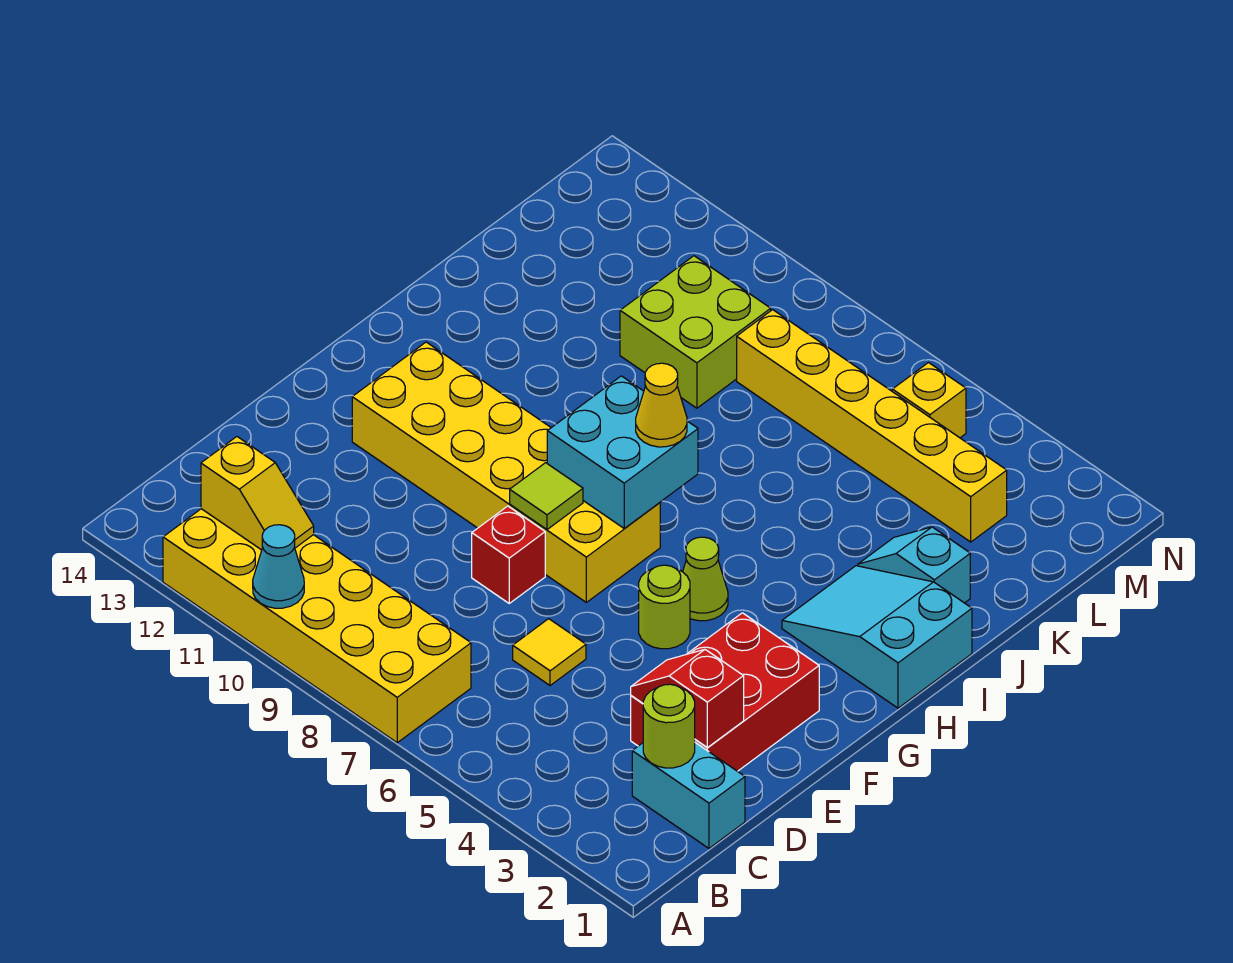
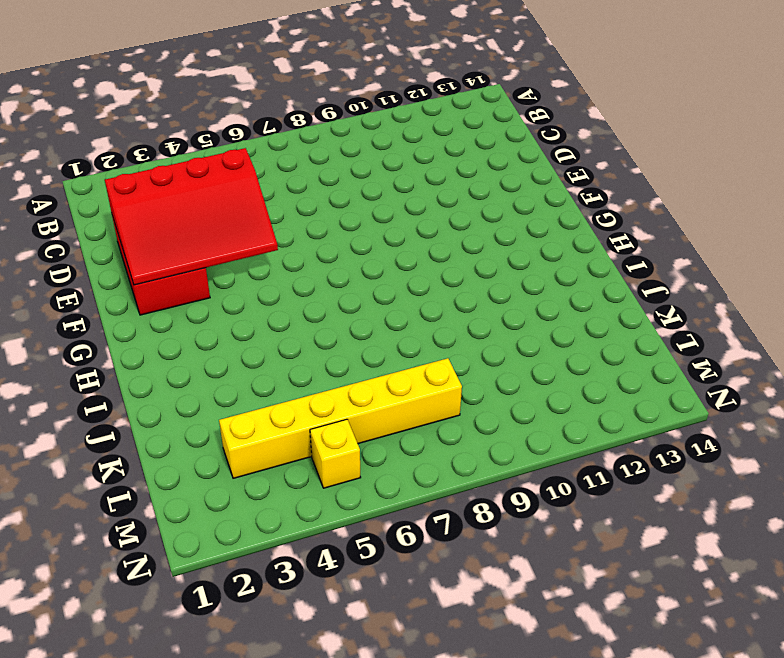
red 3x4 slope [105,148,278,285] -> red 1x2 slope [631,650,744,748]
none -> yellow 2x6 brick [163,509,471,743]
none -> cyan 1x2 brick [632,743,745,848]
none -> yellow 1x1 tile [513,619,586,685]

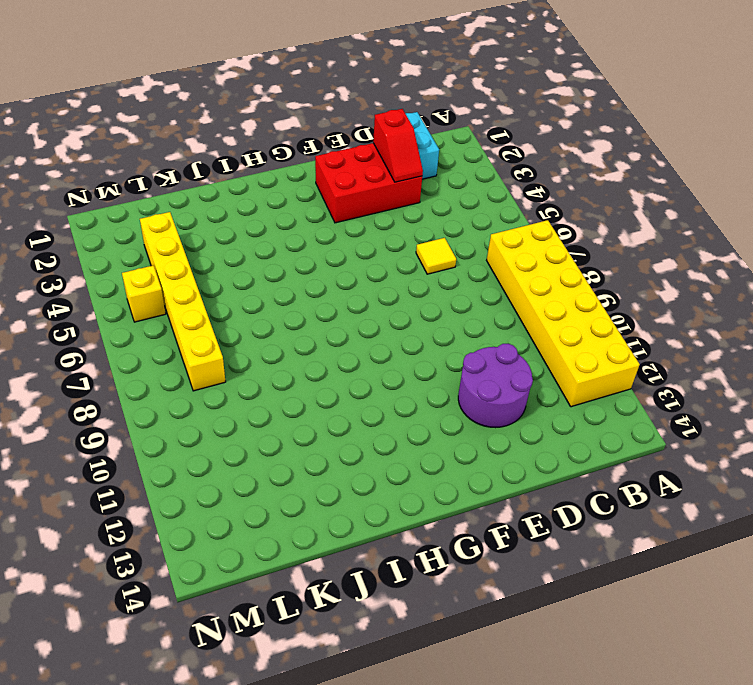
purple 2x2 round brick [458,344,533,428] -> none
none -> red 1x1 brick [472,506,545,603]
none -> lime 1x1 round brick [639,565,690,649]
none -> yellow 2x6 brick [352,342,660,602]

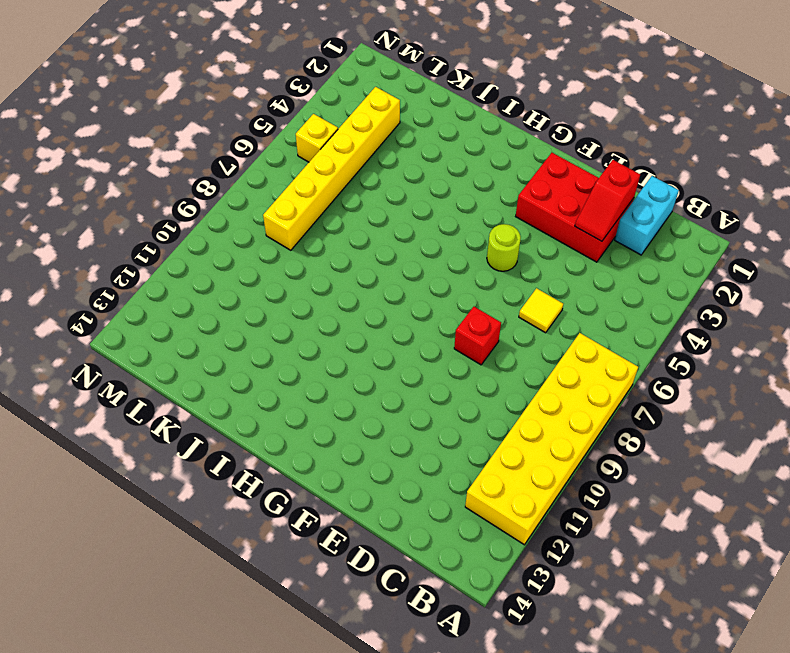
none -> yellow 2x6 brick [352,342,660,602]
none -> lime 1x1 cone [683,537,728,621]
none -> cyan 2x3 slope [782,566,972,708]

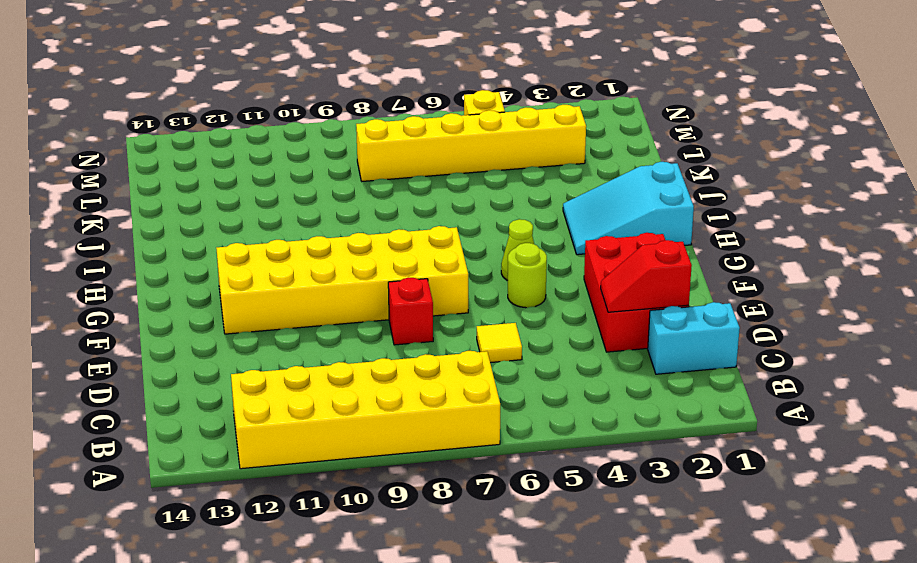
none -> cyan 1x2 slope [858,527,970,603]
none -> lime 2x2 brick [620,256,771,408]
none -> cyan 1x1 cone [253,525,304,608]

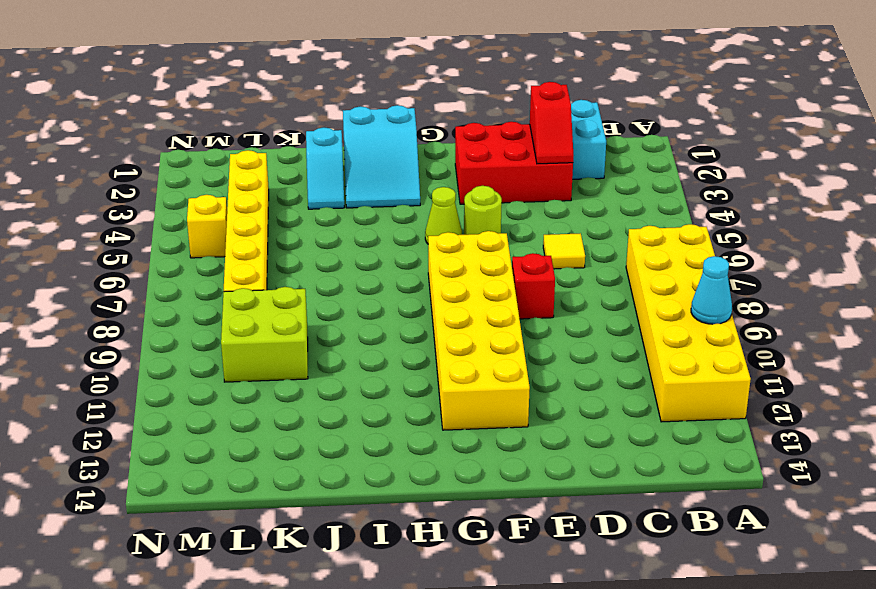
none -> yellow 1x2 slope [201,437,314,550]
none -> lime 1x1 round brick [643,684,695,768]
none -> lime 1x1 tile [510,463,583,529]

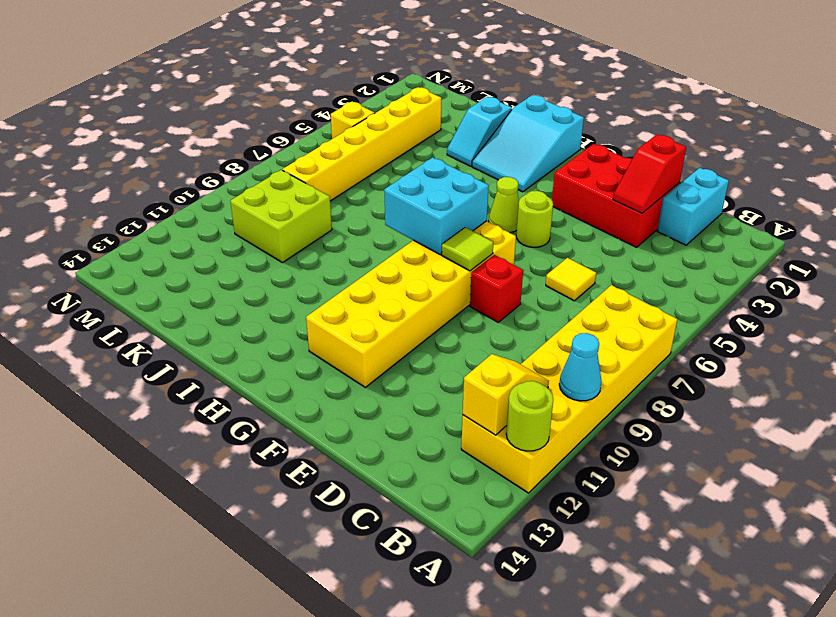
lime 1x1 round brick [506,381,553,451] -> lime 1x1 round brick moved to [643,684,695,768]
none -> yellow 1x1 cone [636,363,687,447]

